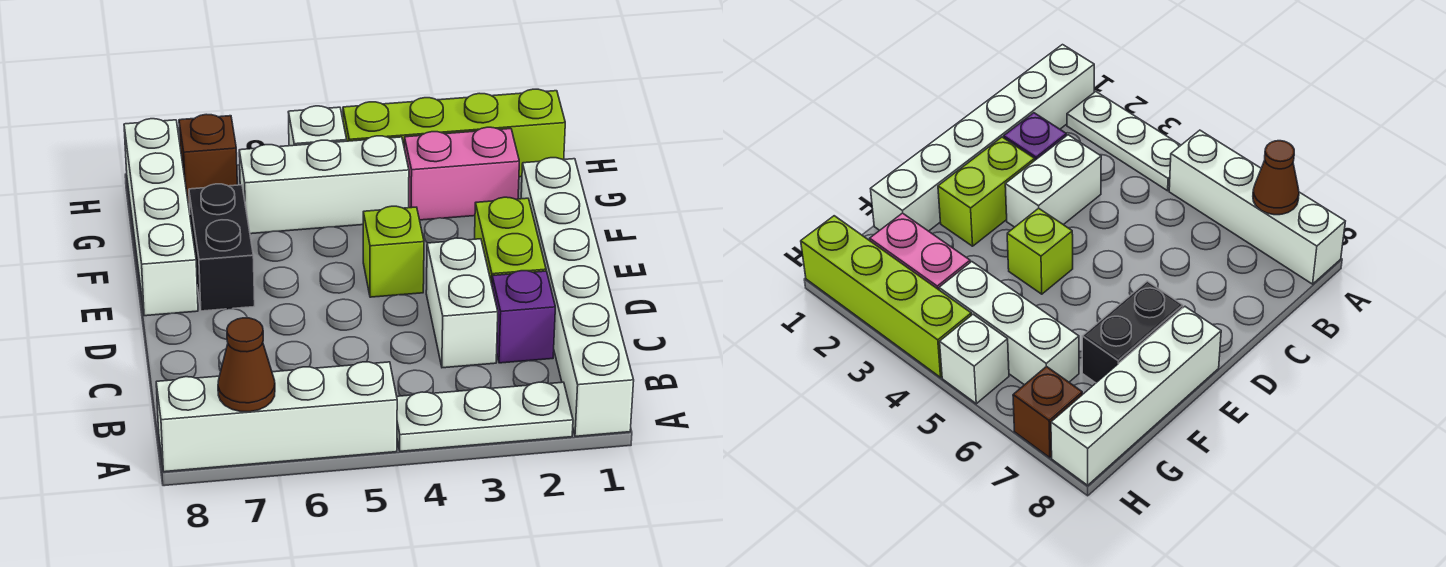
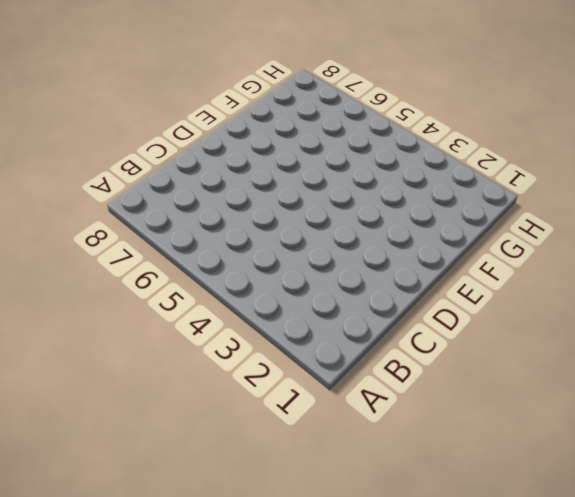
none -> white 1x6 brick [521,158,634,436]
none -> white 1x3 plate [397,382,573,451]
none -> white 1x4 brick [156,362,397,472]

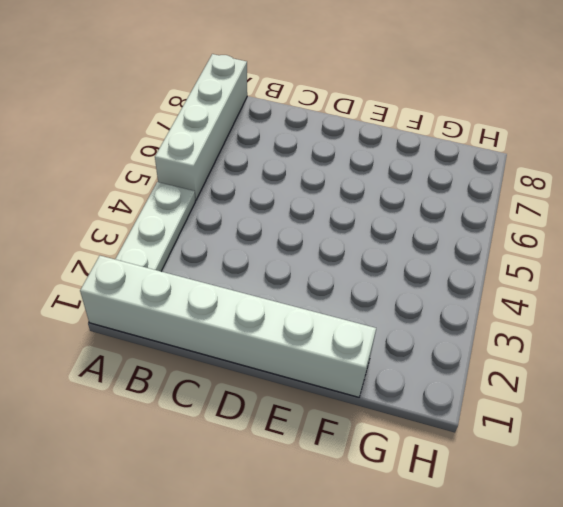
none -> purple 1x1 brick [492,271,555,363]
none -> white 1x2 brick [426,238,498,368]
none -> lime 1x2 brick [475,197,546,284]

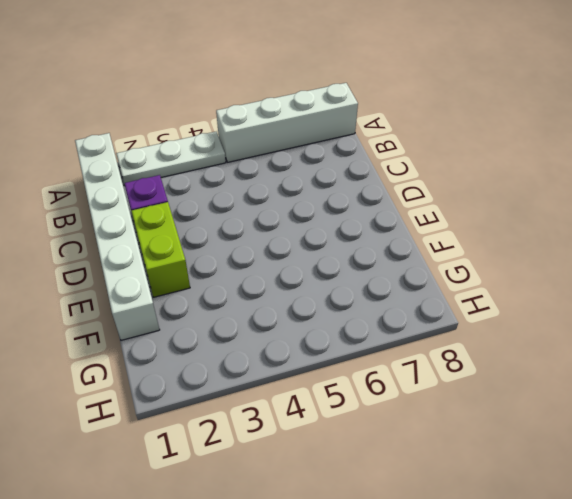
none -> white 1x2 brick [426,238,498,368]
none -> lime 1x1 brick [363,206,424,297]
none -> black 1x2 brick [189,184,255,311]

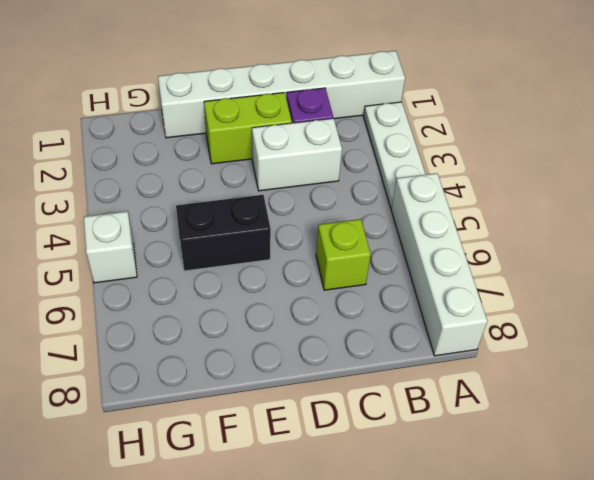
lime 1x1 brick [316,219,371,290] -> lime 1x1 brick moved to [363,206,424,297]
black 1x2 brick [176,195,271,271] -> black 1x2 brick moved to [189,184,255,311]
none -> white 1x4 brick [124,119,198,316]
none -> pink 1x2 brick [404,127,519,220]
none -> white 1x3 brick [239,136,409,234]

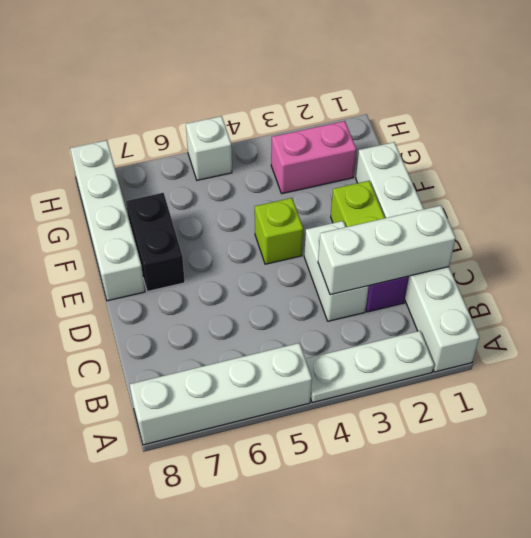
white 1x3 brick [318,206,455,295] -> white 1x3 brick moved to [239,136,409,234]
none -> lime 1x4 brick [343,89,565,177]
none -> brown 1x1 brick [179,114,237,203]
none -> brown 1x1 cone [218,318,275,412]

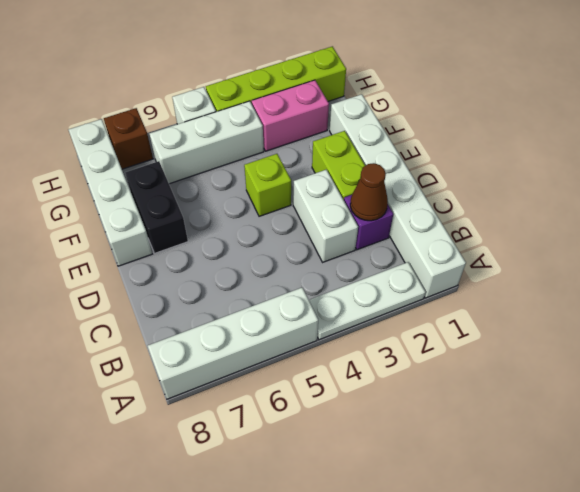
brown 1x1 cone [350,163,388,221] -> brown 1x1 cone moved to [218,318,275,412]

